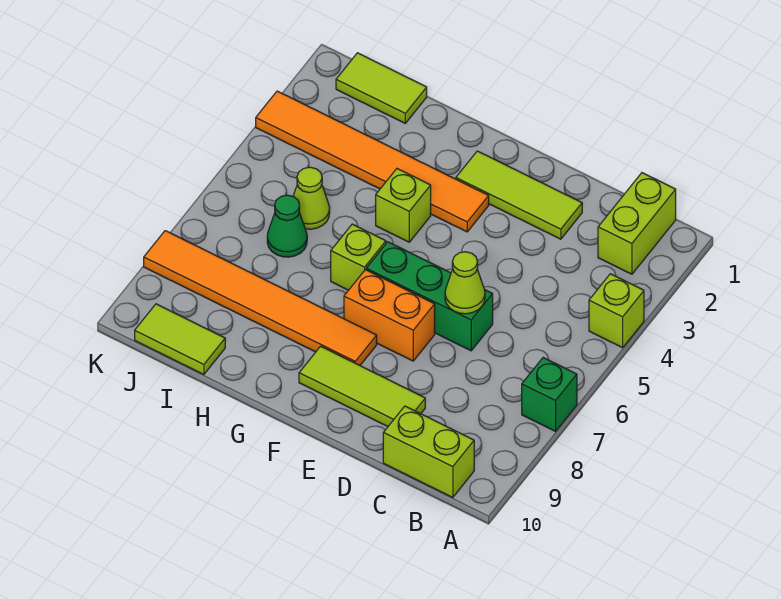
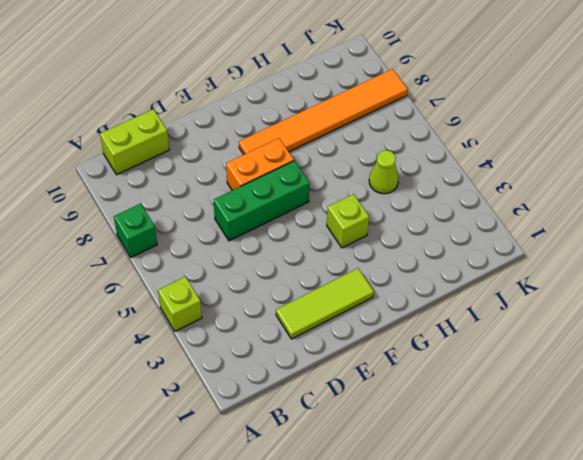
none -> lime 1x2 brick [598,173,676,274]
none -> lime 1x3 tile [299,346,425,426]
none -> orange 1x6 tile [256,91,489,232]

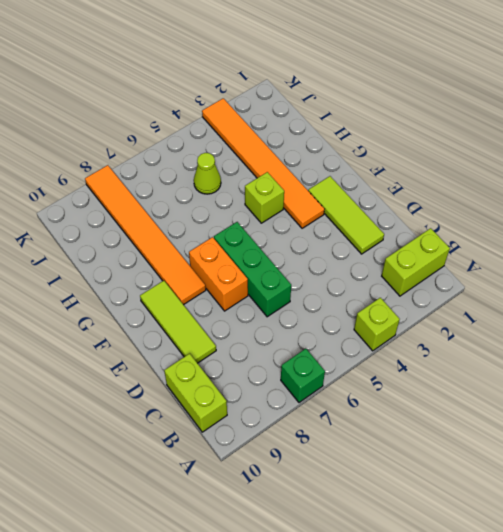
none -> lime 1x1 brick [331,224,386,290]
none -> lime 1x2 tile [336,53,427,123]
none -> green 1x1 cone [267,195,307,257]

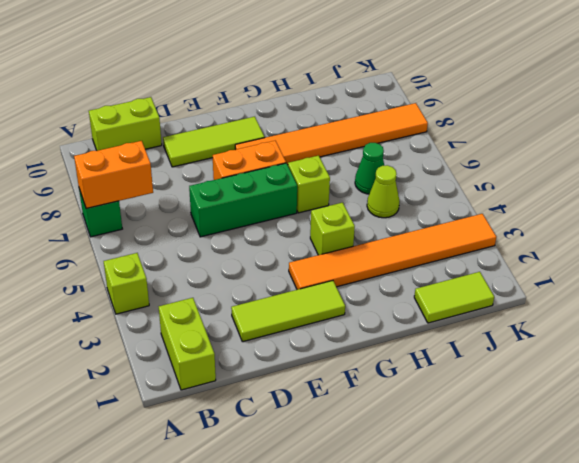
orange 1x2 brick [74,141,153,209] -> none
none -> lime 1x2 tile [135,304,225,375]
none -> lime 1x1 cone [445,252,485,314]

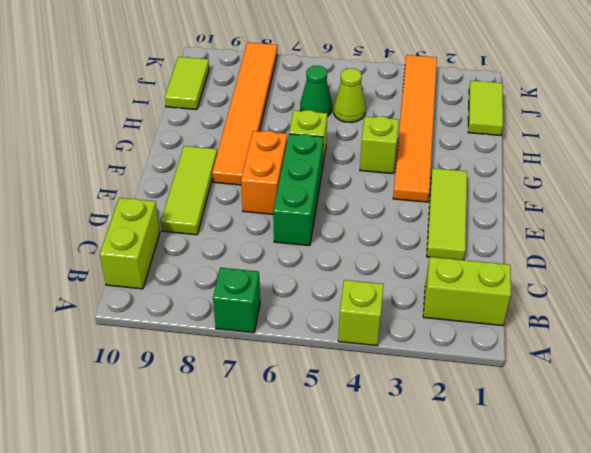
none -> lime 1x1 cone [445,252,485,314]

